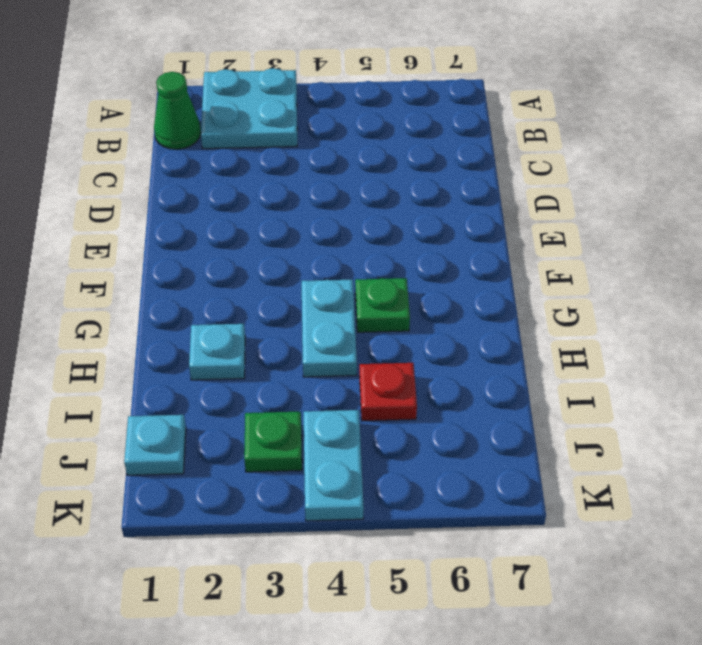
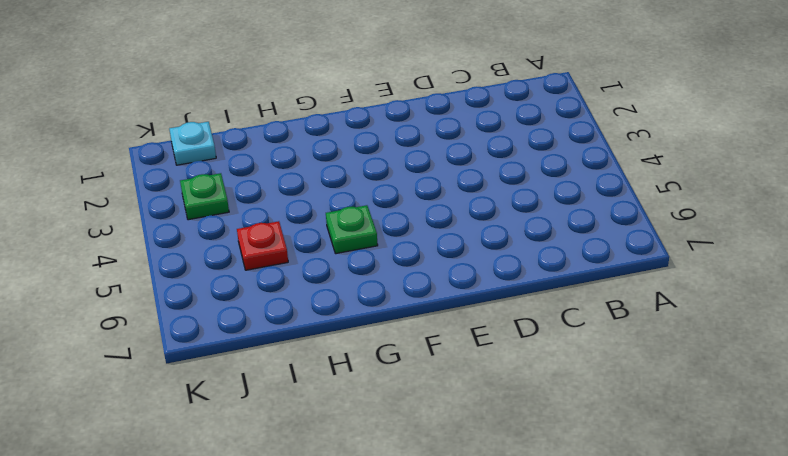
none -> cyan 2x2 plate [201,68,297,149]
none -> green 1x1 cone [154,72,201,149]

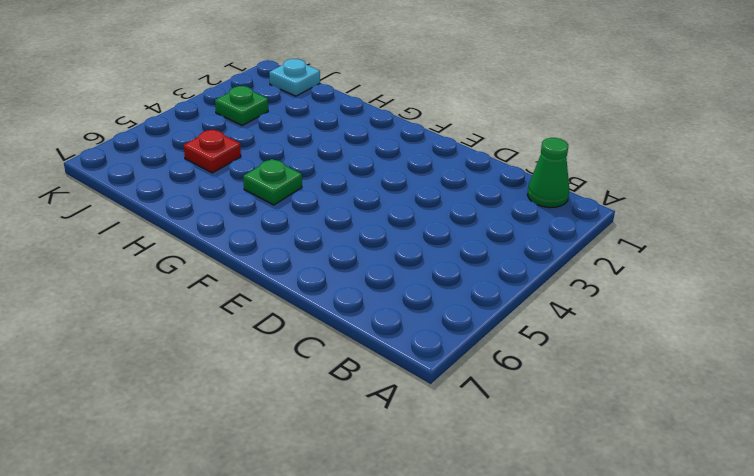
none -> cyan 2x2 plate [201,68,297,149]
none -> cyan 1x2 plate [302,280,357,377]

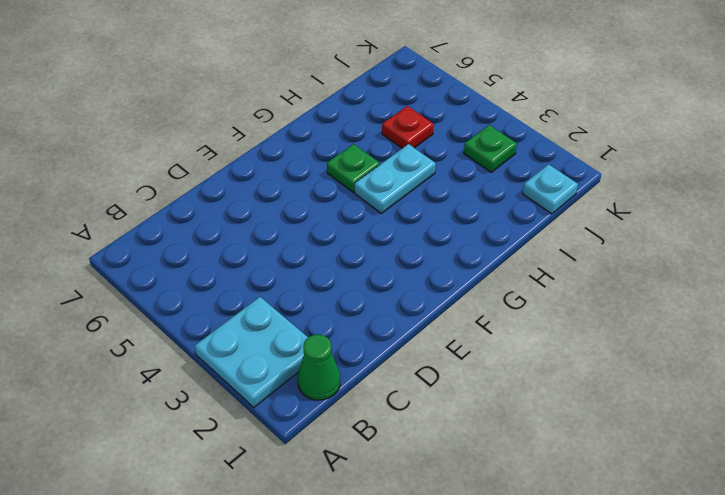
none -> cyan 1x1 plate [189,324,245,380]
none -> cyan 1x2 plate [304,410,364,521]

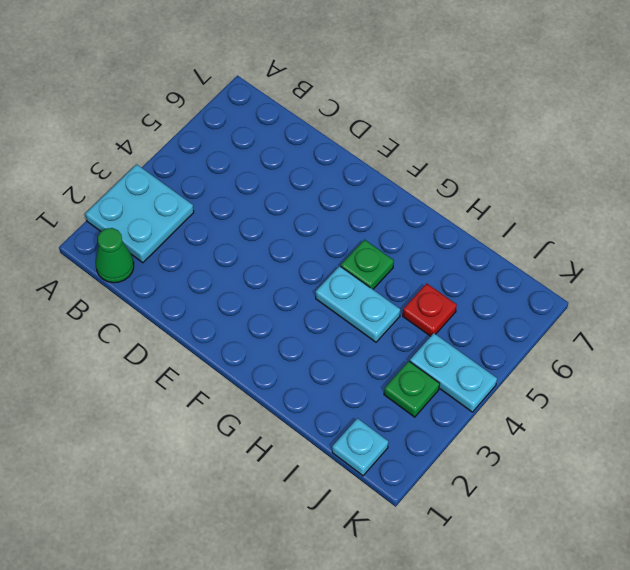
none -> cyan 1x1 plate [189,324,245,380]

